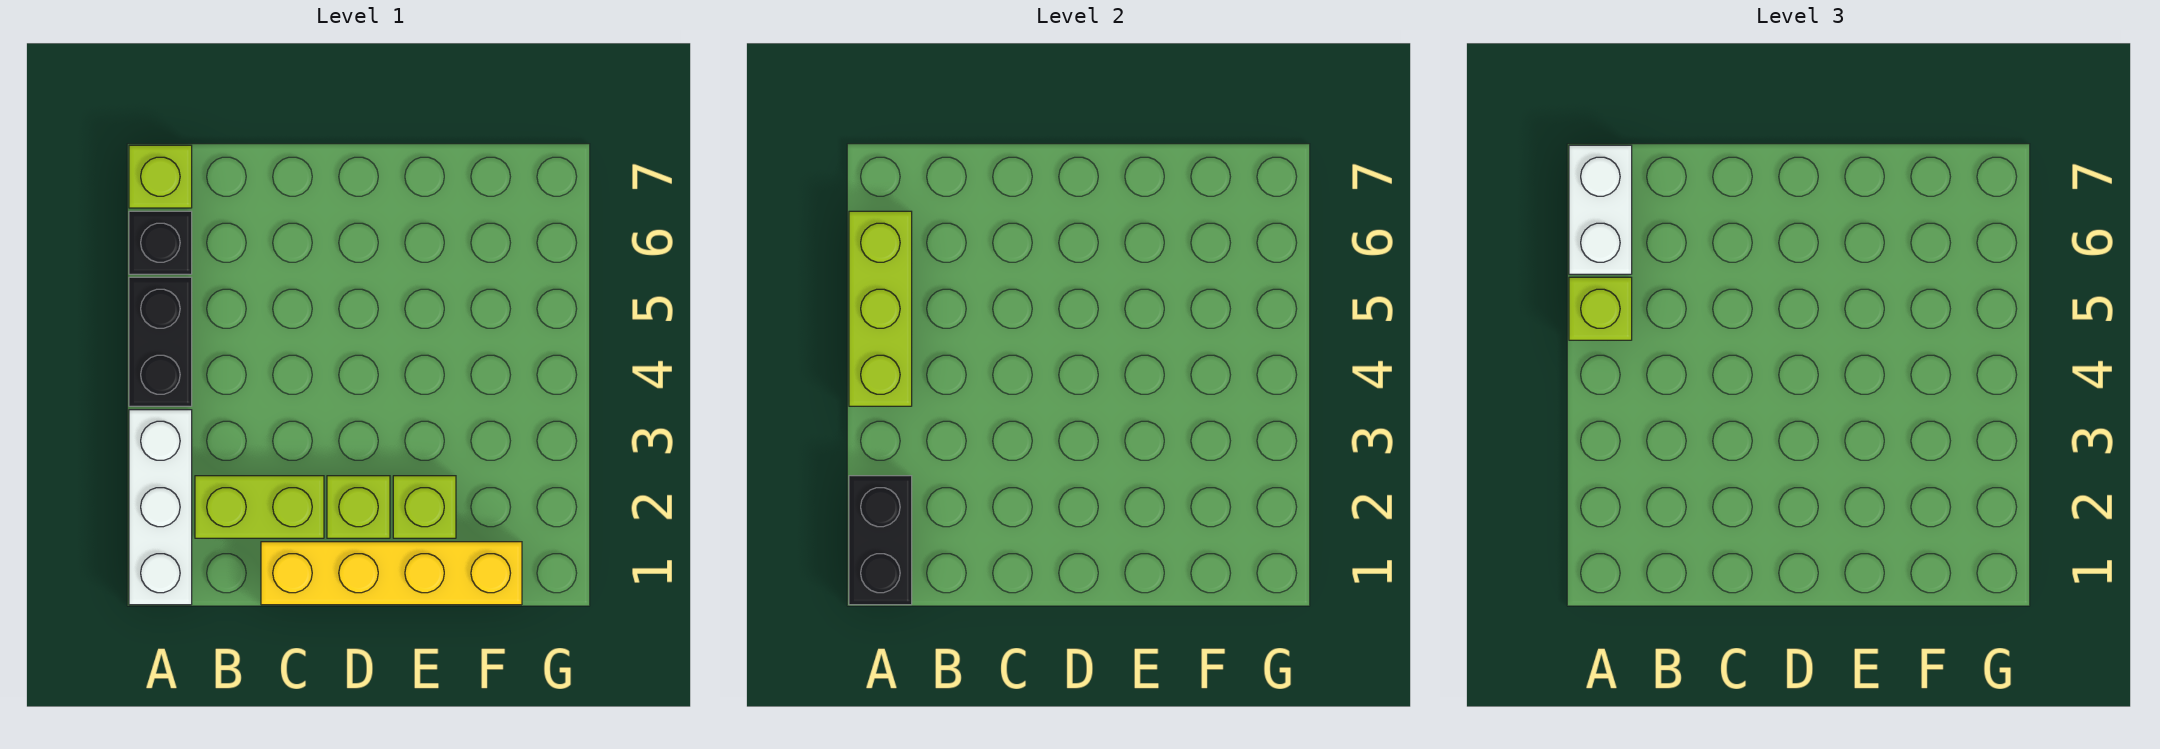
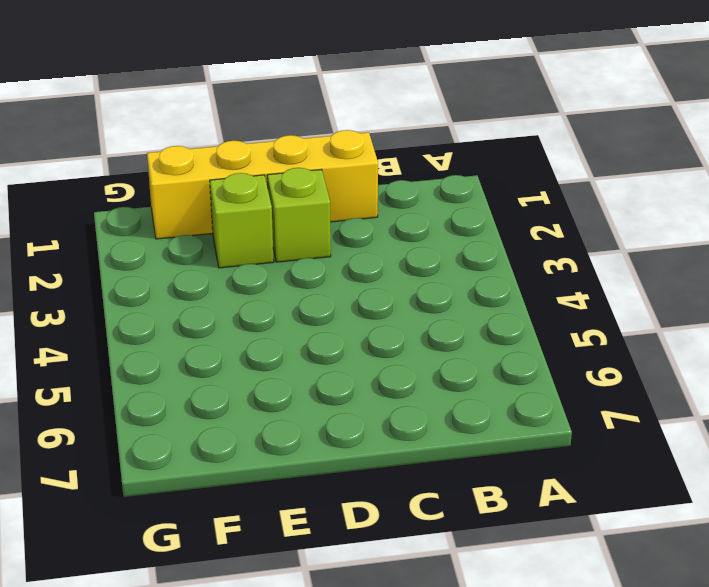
none -> white 1x3 brick [129,410,192,605]
none -> black 1x2 brick [129,277,192,406]
none -> black 1x1 brick [129,211,192,274]

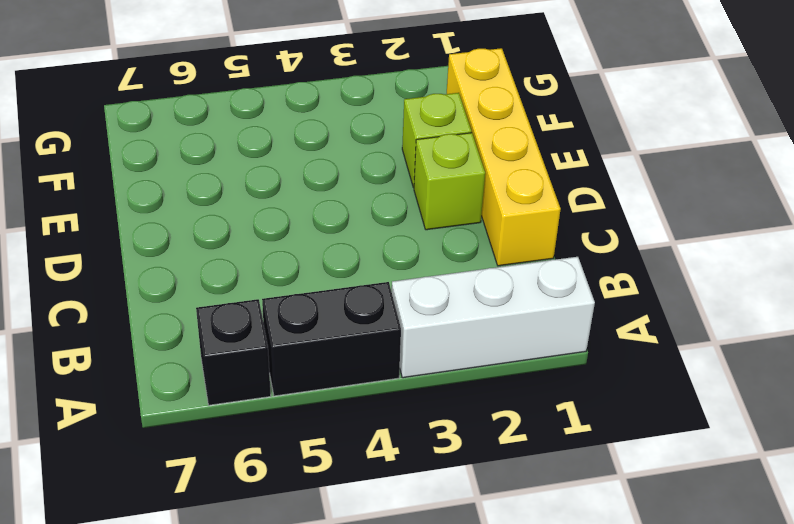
none -> lime 1x1 brick [129,145,192,208]
none -> lime 1x2 brick [195,476,324,538]
none -> black 1x2 brick [849,476,912,605]

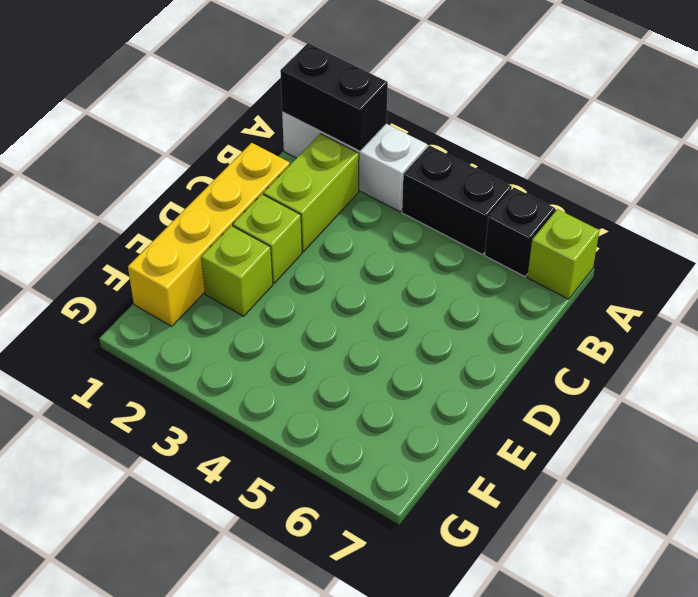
none -> lime 1x3 brick [849,211,912,406]
none -> lime 1x1 brick [1569,277,1632,340]
none -> white 1x2 brick [1569,145,1632,274]

